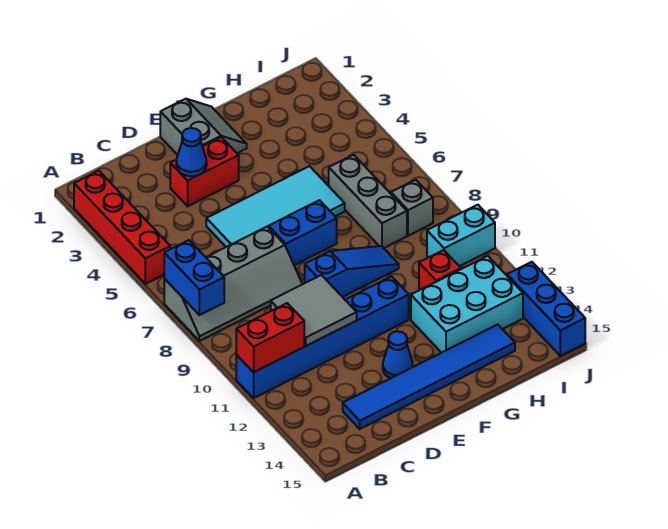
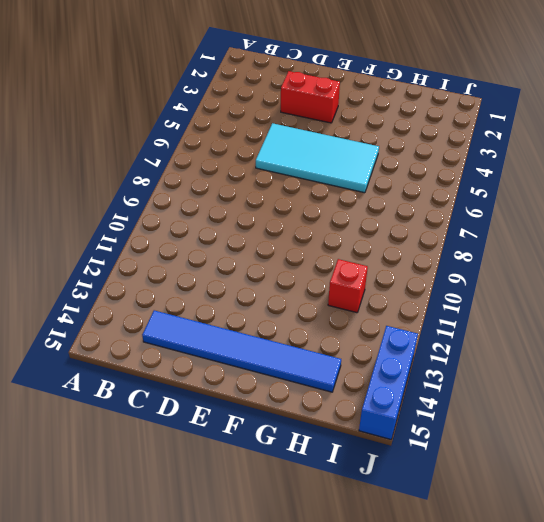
none -> red 1x4 brick [74,171,170,284]
none -> grey 2x4 slope [164,227,302,341]
none -> blue 1x6 brick [236,276,409,398]

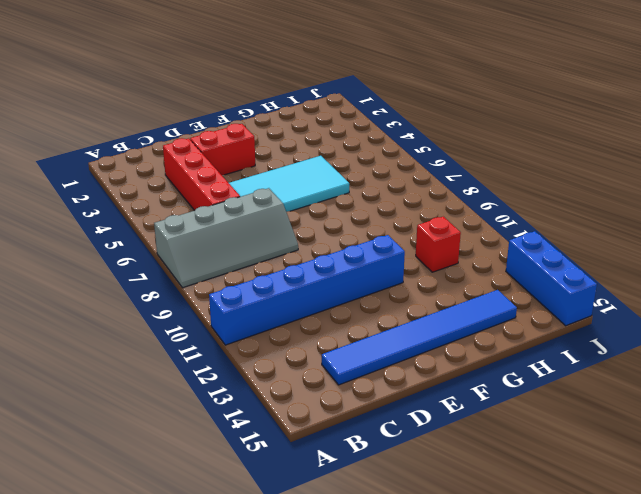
red 1x4 brick [163,138,240,211] -> red 1x4 brick moved to [74,171,170,284]
none -> grey 2x2 slope [160,99,247,155]
none -> blue 1x2 brick [269,200,337,265]
none -> blue 1x3 slope [305,246,399,297]

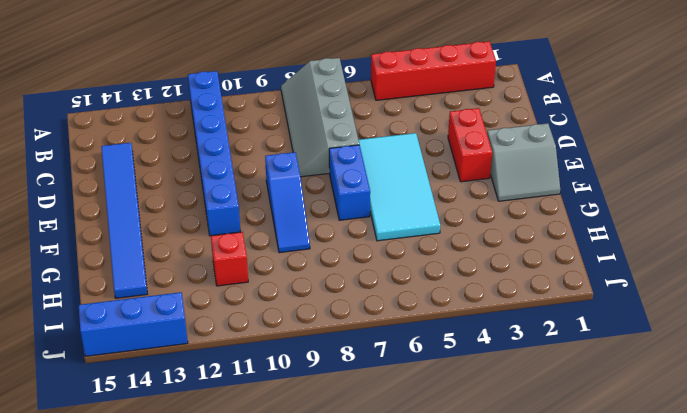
none -> blue 1x1 cone [383,331,413,378]
none -> cyan 2x3 brick [411,256,523,353]
none -> grey 1x3 brick [329,155,407,248]

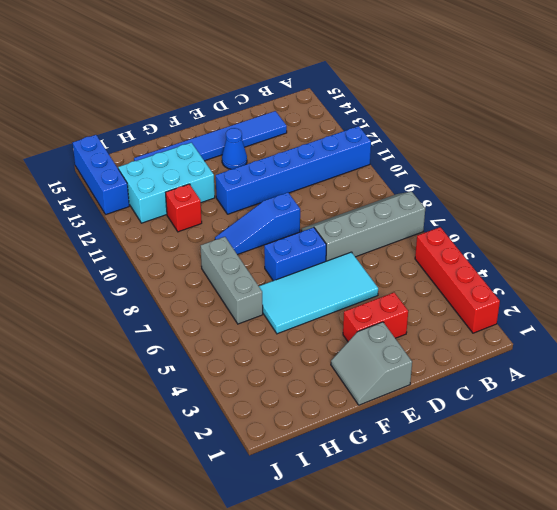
none -> grey 1x1 brick [391,180,433,236]
none -> cyan 1x2 brick [427,205,495,266]
none -> blue 1x2 brick [164,240,224,315]

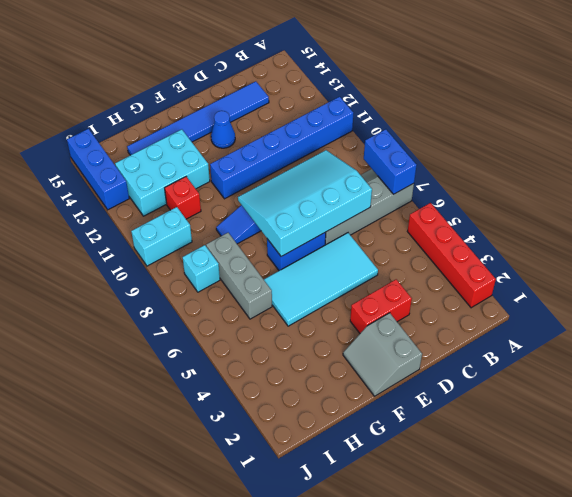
cyan 3x4 slope [238,150,372,257] -> none
cyan 1x1 brick [183,245,220,292] -> grey 1x1 brick [391,180,433,236]
none -> red 1x2 brick [236,303,304,372]
none -> grey 2x2 tile [271,275,357,346]
none -> blue 1x1 cone [176,128,207,176]

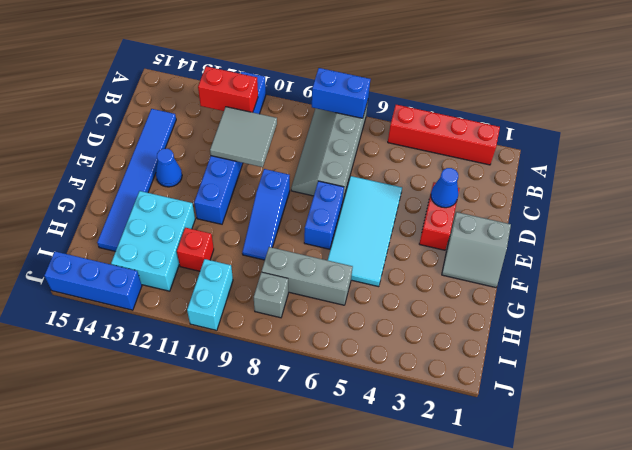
red 1x2 brick [198,66,258,112] -> red 1x2 brick turned to [236,303,304,372]

